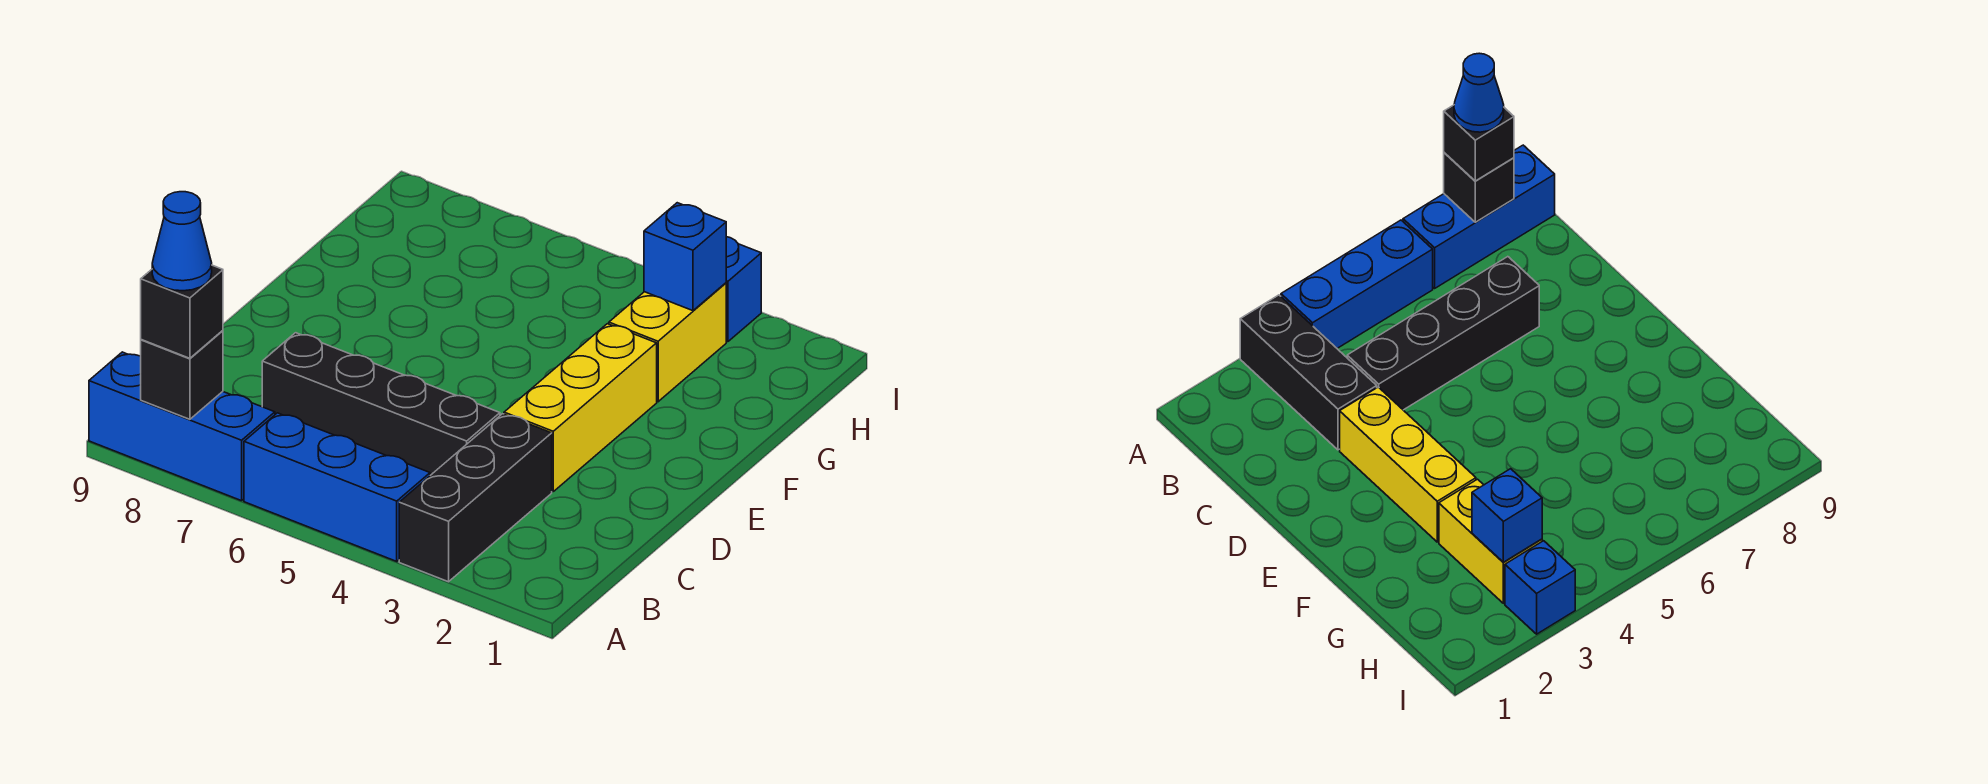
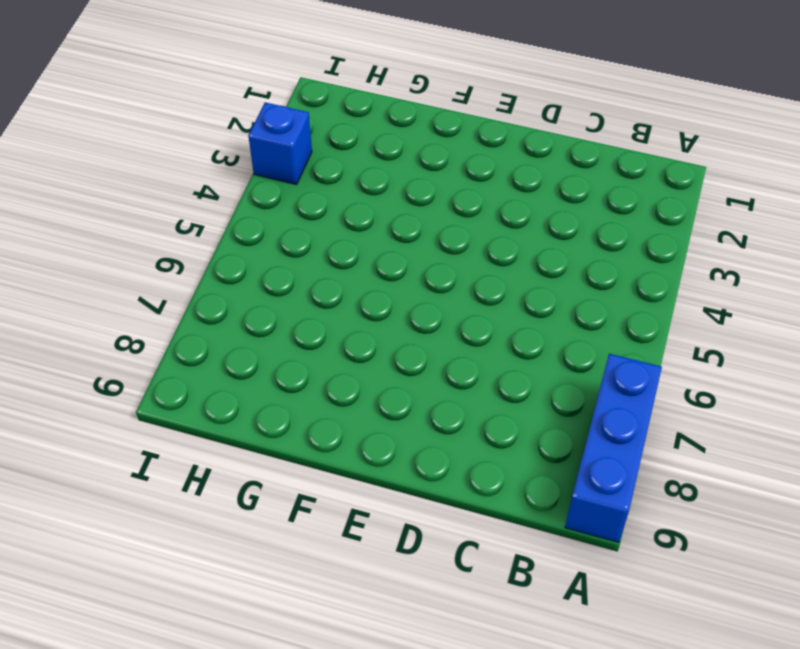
none -> black 1x3 brick [399,414,552,582]
none -> blue 1x3 brick [244,413,430,561]

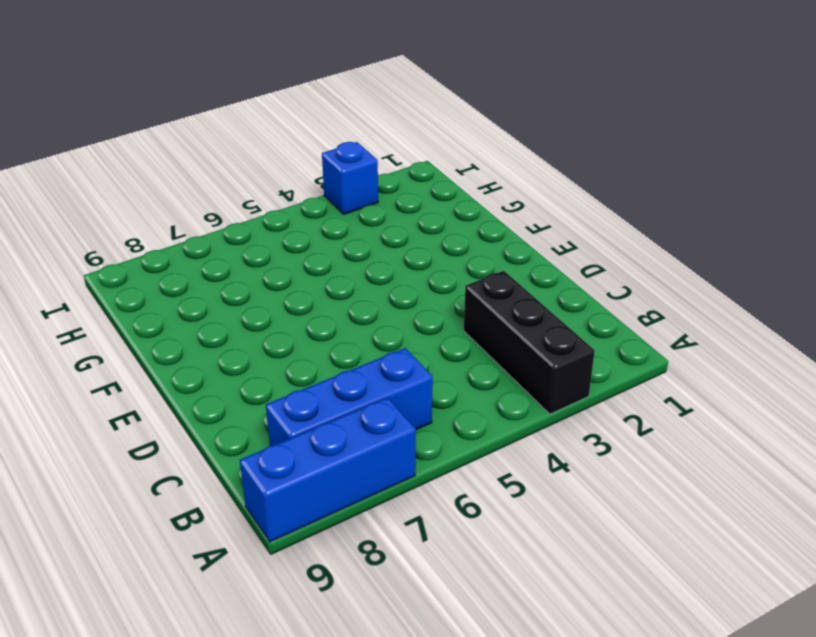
blue 1x3 brick [266,348,433,446] -> blue 1x3 brick moved to [244,413,430,561]
none -> black 1x4 brick [262,333,500,475]
none -> yellow 1x3 brick [504,324,657,492]

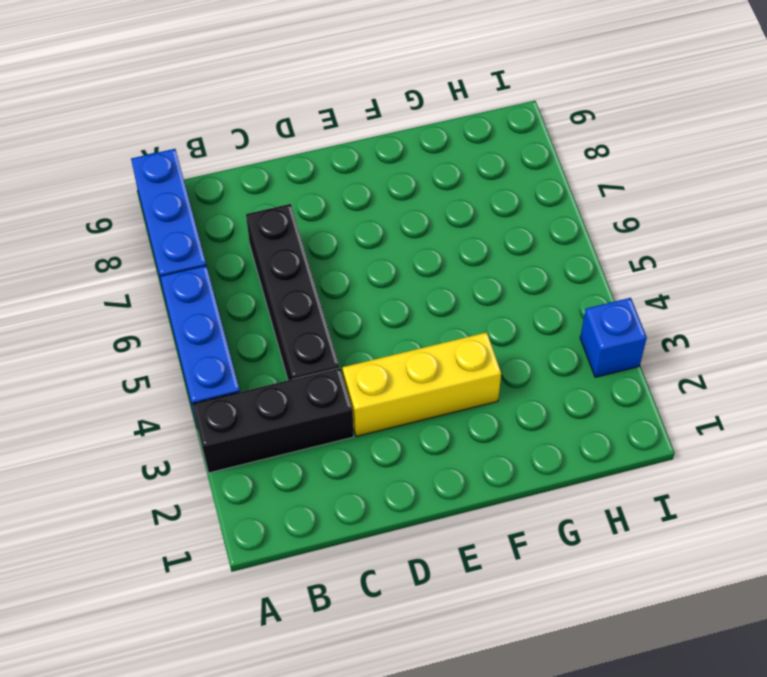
none -> yellow 1x2 brick [609,283,726,402]
none -> black 1x1 brick [141,331,223,419]

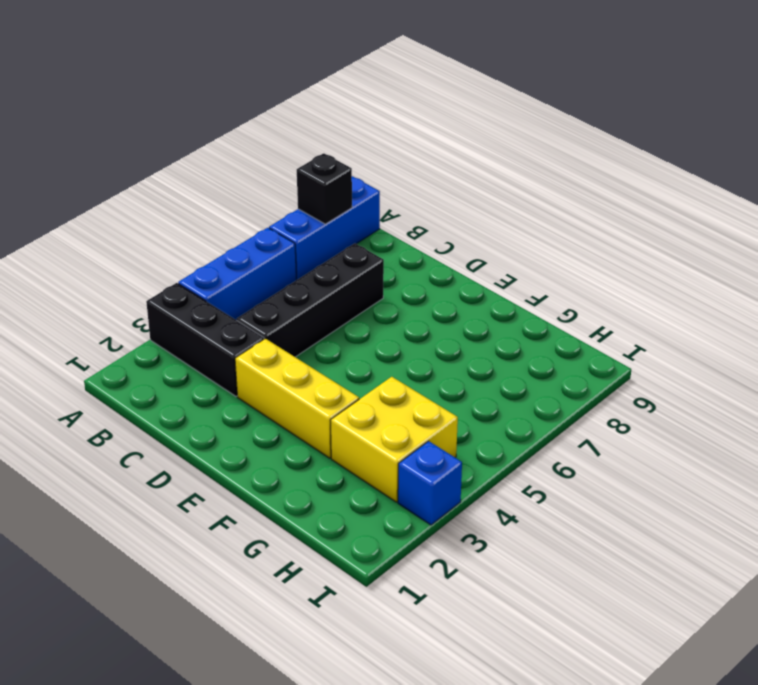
yellow 2x2 brick [330,377,458,502] -> yellow 1x2 brick [609,283,726,402]
none -> blue 1x1 brick [644,203,726,311]
none -> black 1x1 brick [141,265,223,358]

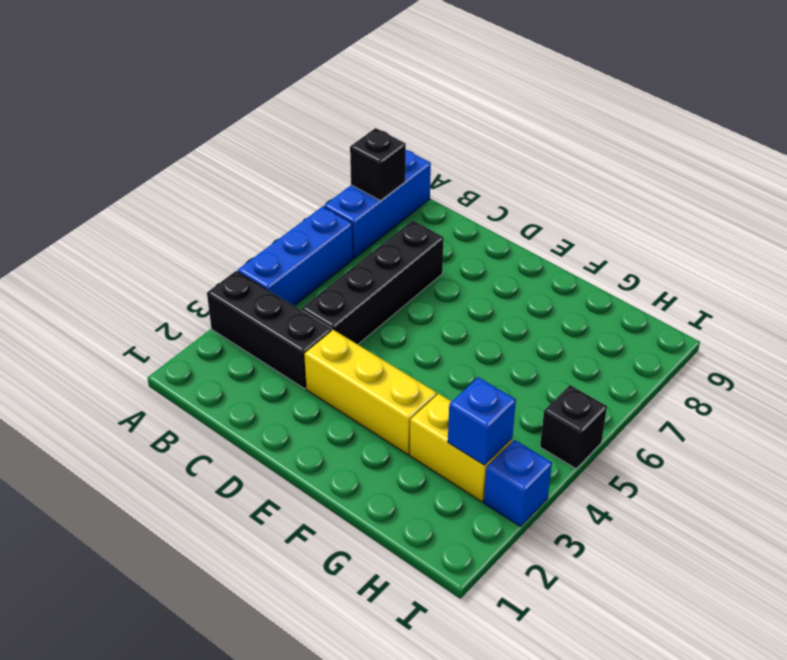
black 1x1 brick [540,385,607,469] -> black 1x1 brick moved to [141,265,223,358]
none -> blue 1x1 cone [152,192,212,291]

